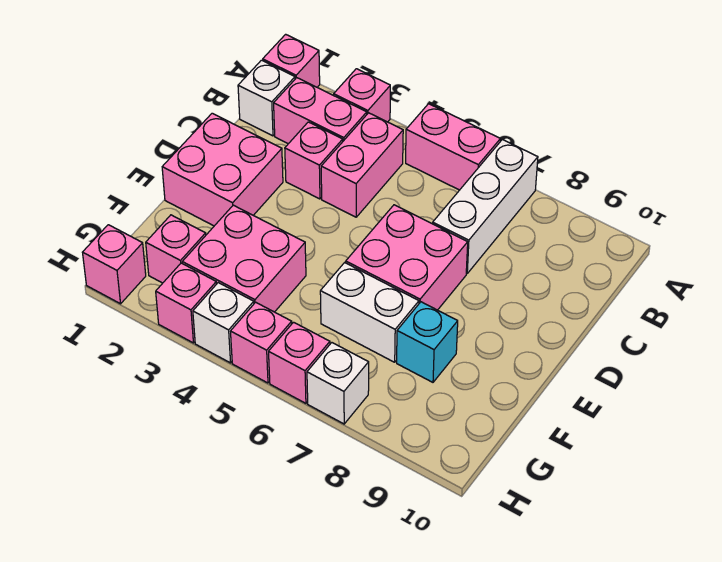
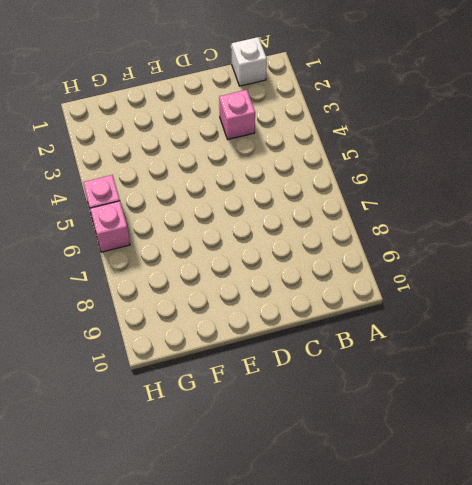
none -> pink 1x1 brick [263,34,320,87]
none -> pink 1x1 brick [334,69,390,122]
none -> pink 1x2 brick [406,104,500,190]

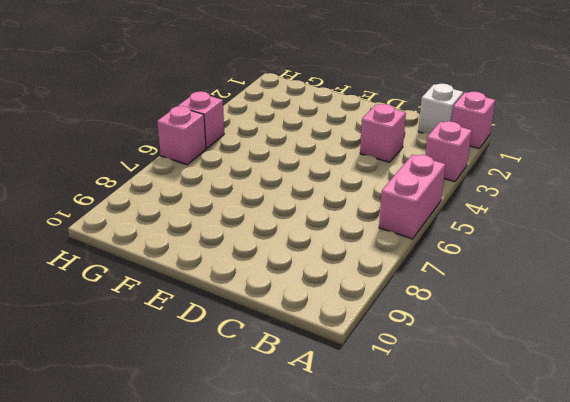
none -> white 1x3 brick [433,139,538,273]
none -> pink 1x2 brick [274,78,367,144]
none -> pink 1x2 brick [321,113,403,217]

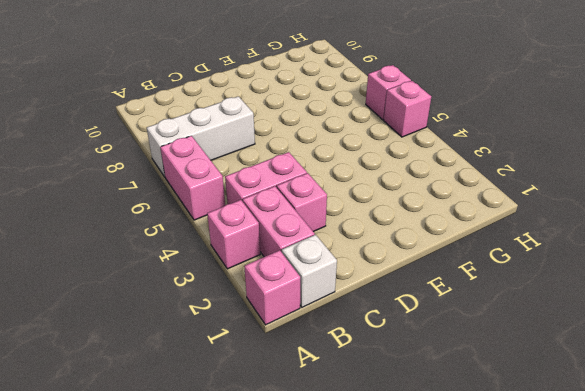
none -> pink 2x2 brick [162,113,283,226]
none -> pink 2x2 brick [346,205,468,310]
none -> pink 2x2 brick [182,205,306,312]

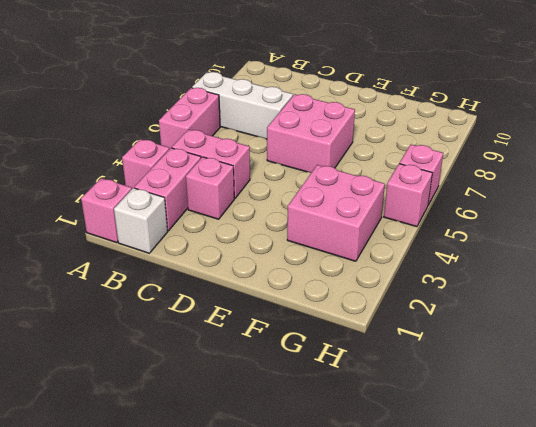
none -> pink 2x2 brick [162,113,283,226]
none -> white 1x2 brick [320,263,419,362]
none -> cyan 1x1 brick [397,302,458,382]

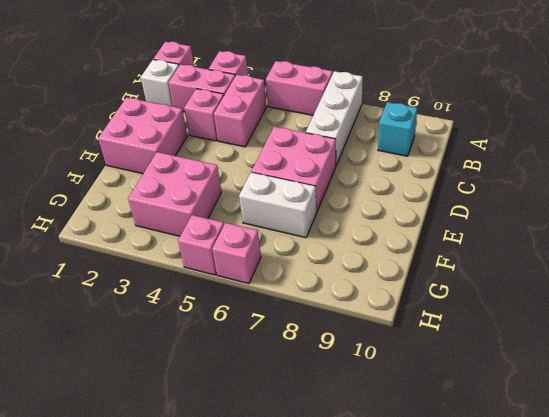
cyan 1x1 brick [378,102,417,156] -> cyan 1x1 brick moved to [397,302,458,382]
none -> pink 1x1 brick [146,215,206,283]
none -> pink 1x1 brick [82,225,146,304]
none -> pink 1x1 brick [156,263,216,343]

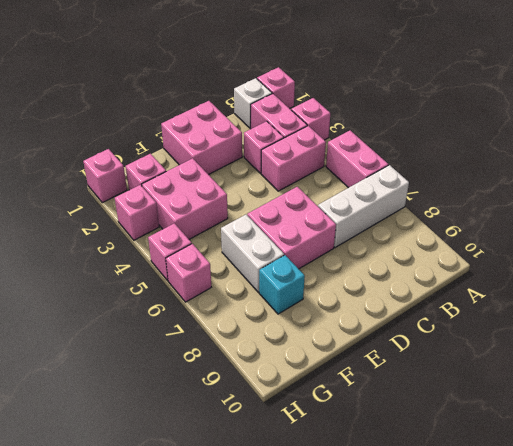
none -> white 1x1 brick [193,283,254,363]
none -> white 1x1 brick [307,343,369,424]

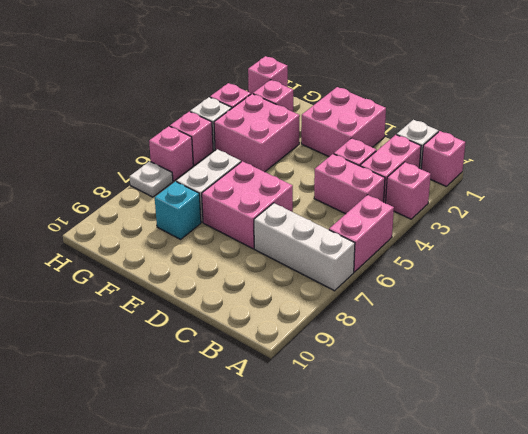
white 1x1 plate [130,161,173,197] -> white 1x1 brick [307,343,369,424]

